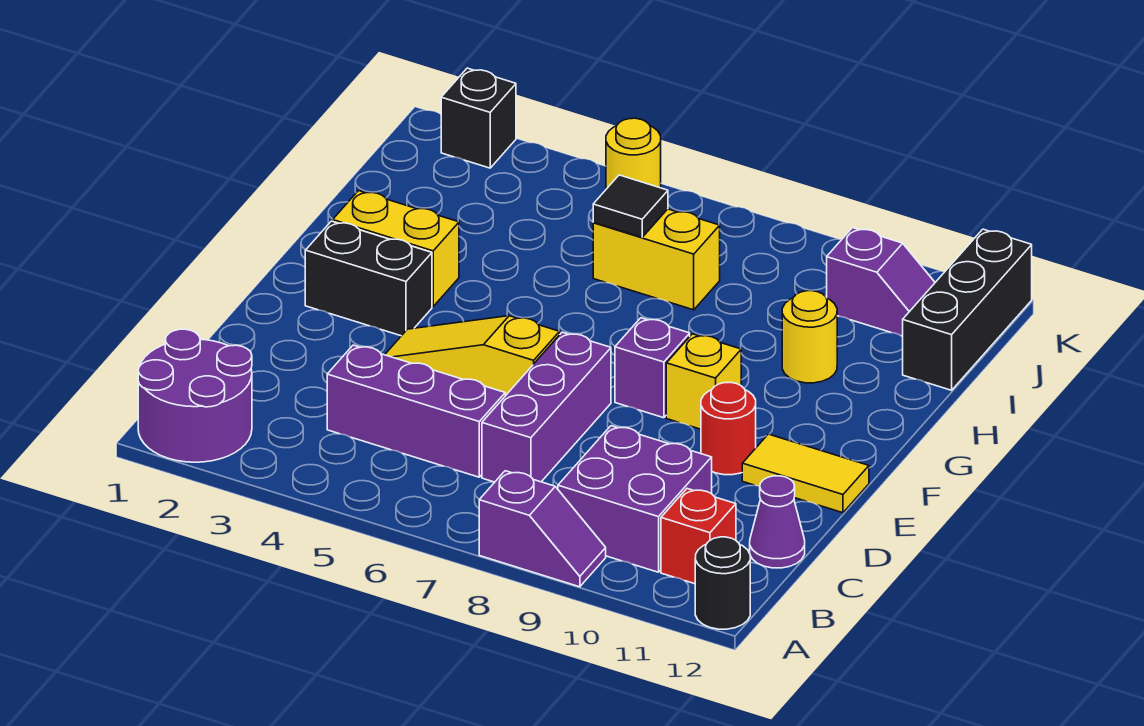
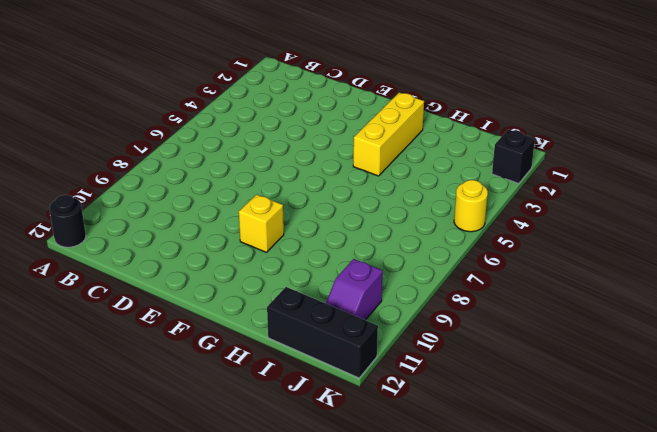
yellow 1x3 brick [353,93,424,176] -> yellow 1x2 brick [333,191,459,307]
none -> purple 2x2 round brick [138,329,252,462]
none -> purple 1x2 slope [479,471,606,587]
none -> purple 2x2 brick [558,426,712,572]

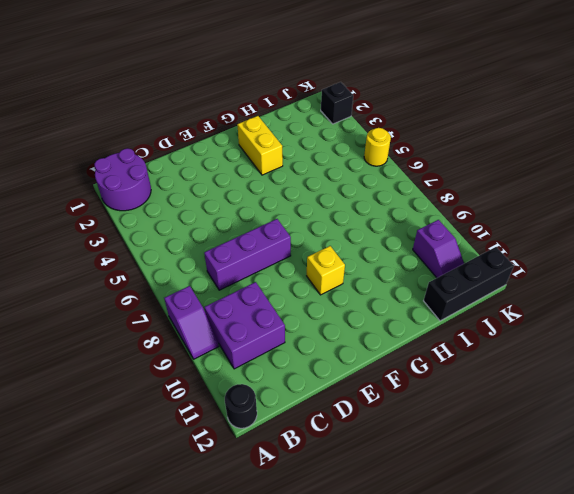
none -> red 1x1 brick [661,489,736,584]
none -> purple 1x3 brick [327,345,505,477]
none -> purple 1x1 cone [750,476,805,568]

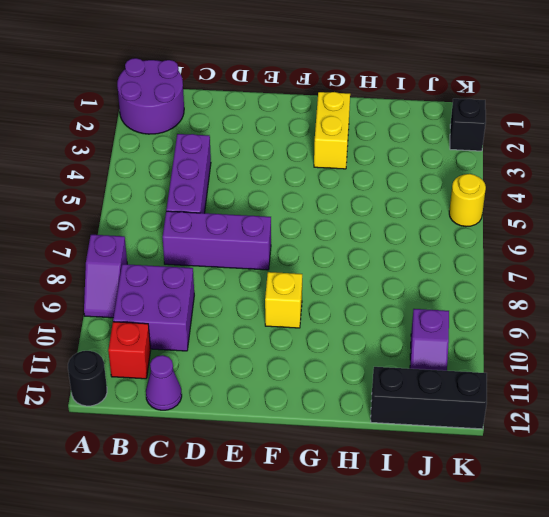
none -> yellow 1x3 slope [385,316,560,396]
none -> red 1x1 round brick [701,382,756,475]
none -> yellow 1x2 tile [742,434,869,513]

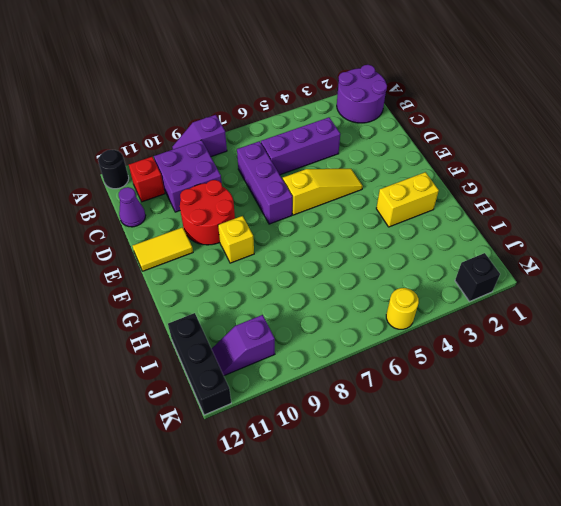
red 2x2 round brick [180,180,235,245] -> red 1x1 round brick [701,382,756,475]
none -> black 1x2 brick [305,221,432,336]
none -> purple 1x1 brick [615,318,690,418]
none -> yellow 1x1 round brick [782,291,837,383]

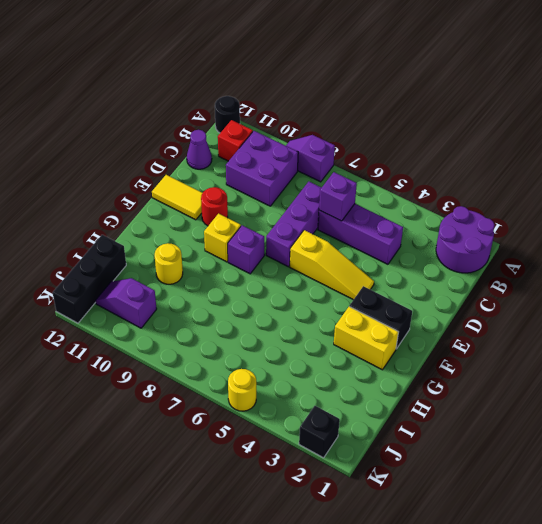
purple 1x1 brick [319,172,357,221] -> none
none -> yellow 1x2 brick [593,209,720,310]
none -> black 1x1 tile [593,175,668,237]

